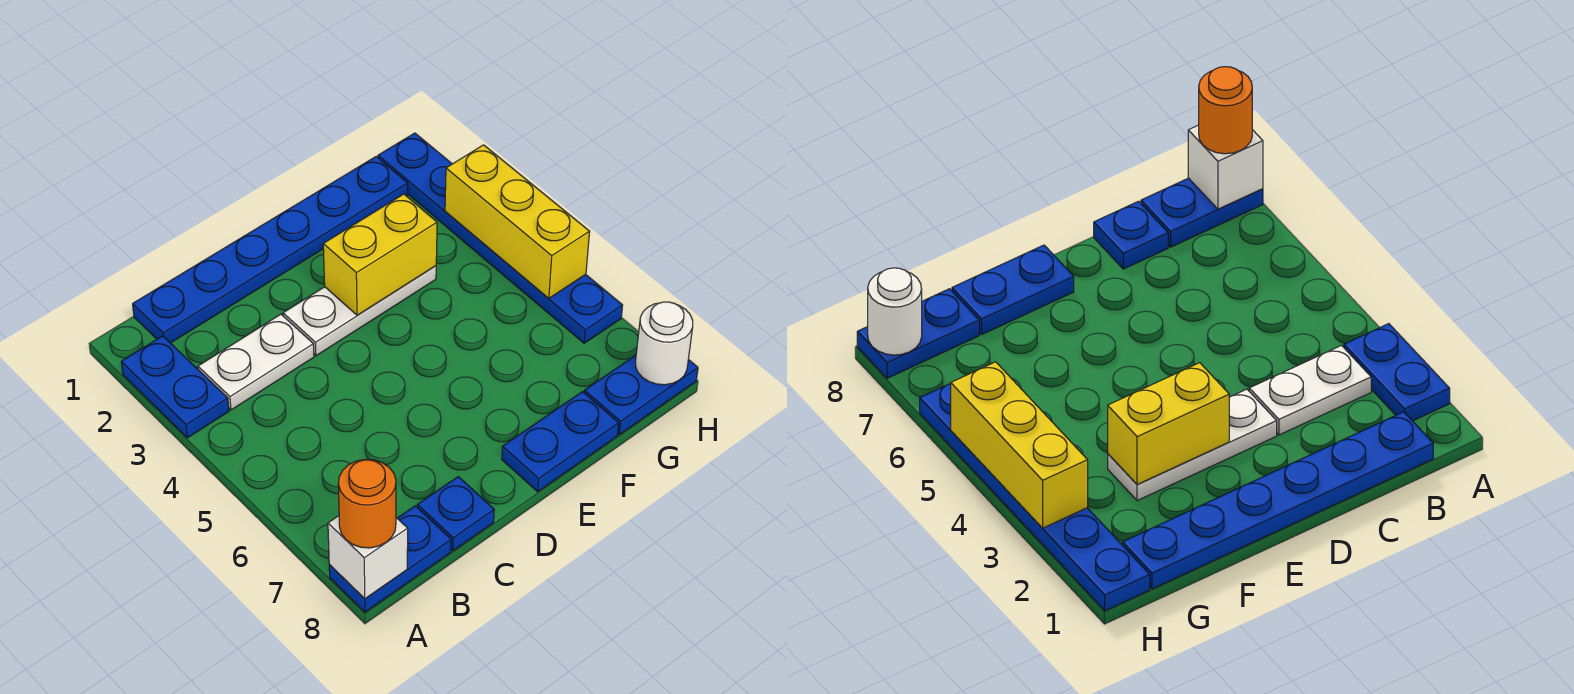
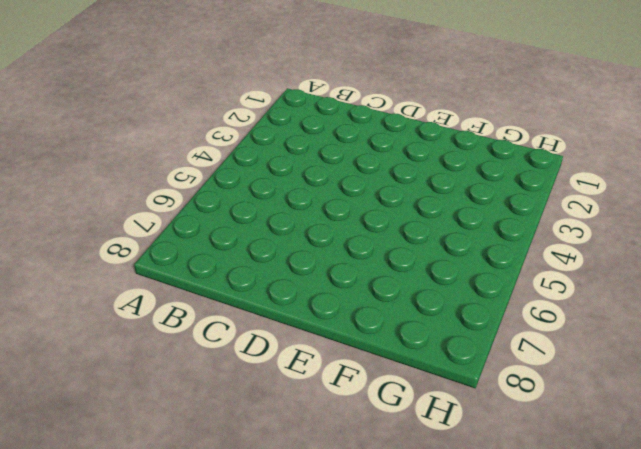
none -> blue 1x2 plate [121,336,229,438]
none -> blue 1x2 plate [329,506,451,612]
none -> blue 1x6 plate [133,157,408,343]

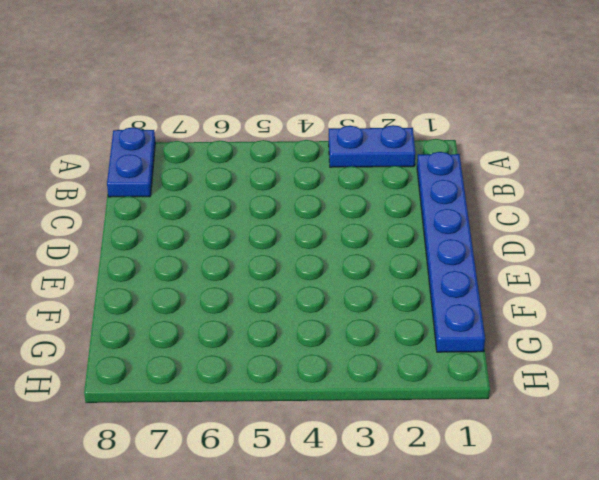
none -> white 1x2 plate [198,314,314,410]
none -> blue 1x1 plate [417,477,494,551]
none -> white 1x3 plate [283,266,436,356]

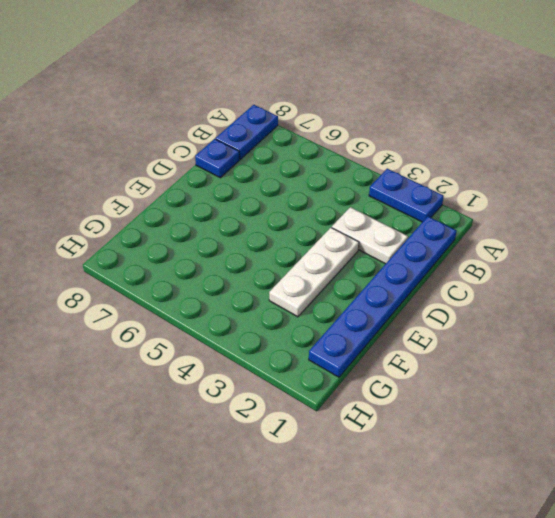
white 1x2 plate [332,207,408,264] -> white 1x2 plate turned to [198,314,314,410]
none -> blue 1x2 plate [502,392,619,491]
none -> blue 1x2 plate [584,355,698,434]
none -> blue 1x6 plate [378,133,623,343]

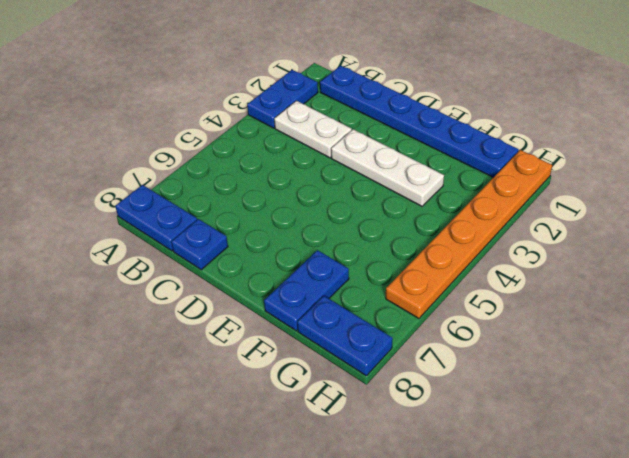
blue 1x2 plate [264,250,349,331] -> blue 1x2 plate turned to [502,392,619,491]
orange 1x6 plate [386,150,552,318] -> blue 1x6 plate [378,133,623,343]
none -> white 1x1 brick [328,516,408,599]
none -> yellow 1x2 brick [323,194,437,315]
none -> yellow 1x3 brick [445,145,590,298]

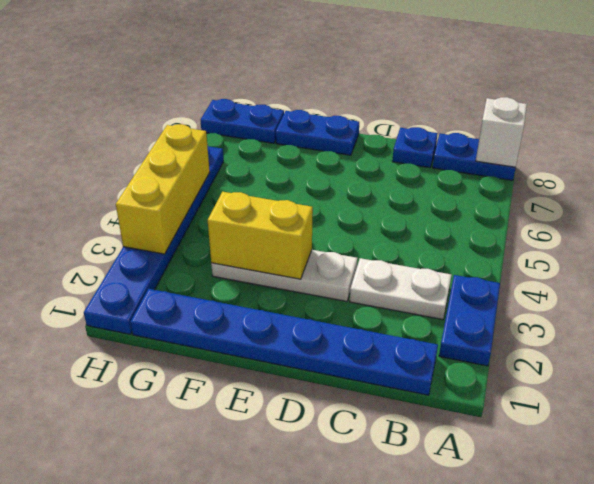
none -> white 1x1 round brick [636,302,693,385]
none -> orange 1x1 round brick [338,459,396,548]

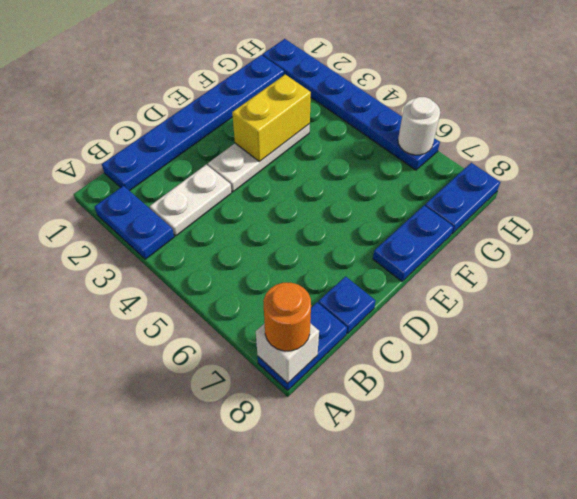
white 1x1 round brick [398,97,440,155] -> white 1x1 round brick moved to [636,302,693,385]
none -> yellow 1x3 brick [445,145,590,298]

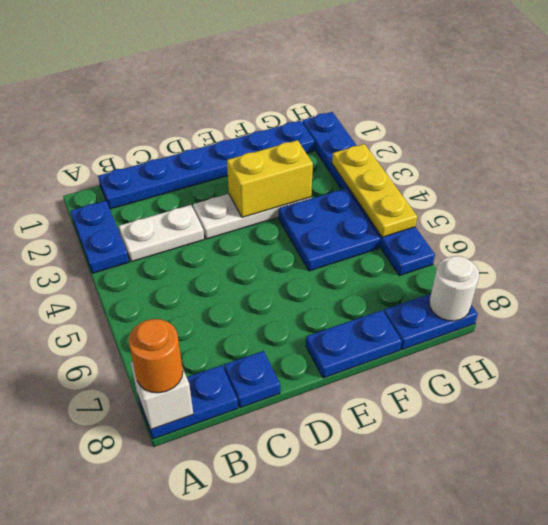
blue 2x2 plate [279,188,380,271] -> none
yellow 1x3 plate [332,144,417,237] -> yellow 1x3 brick [445,145,590,298]

